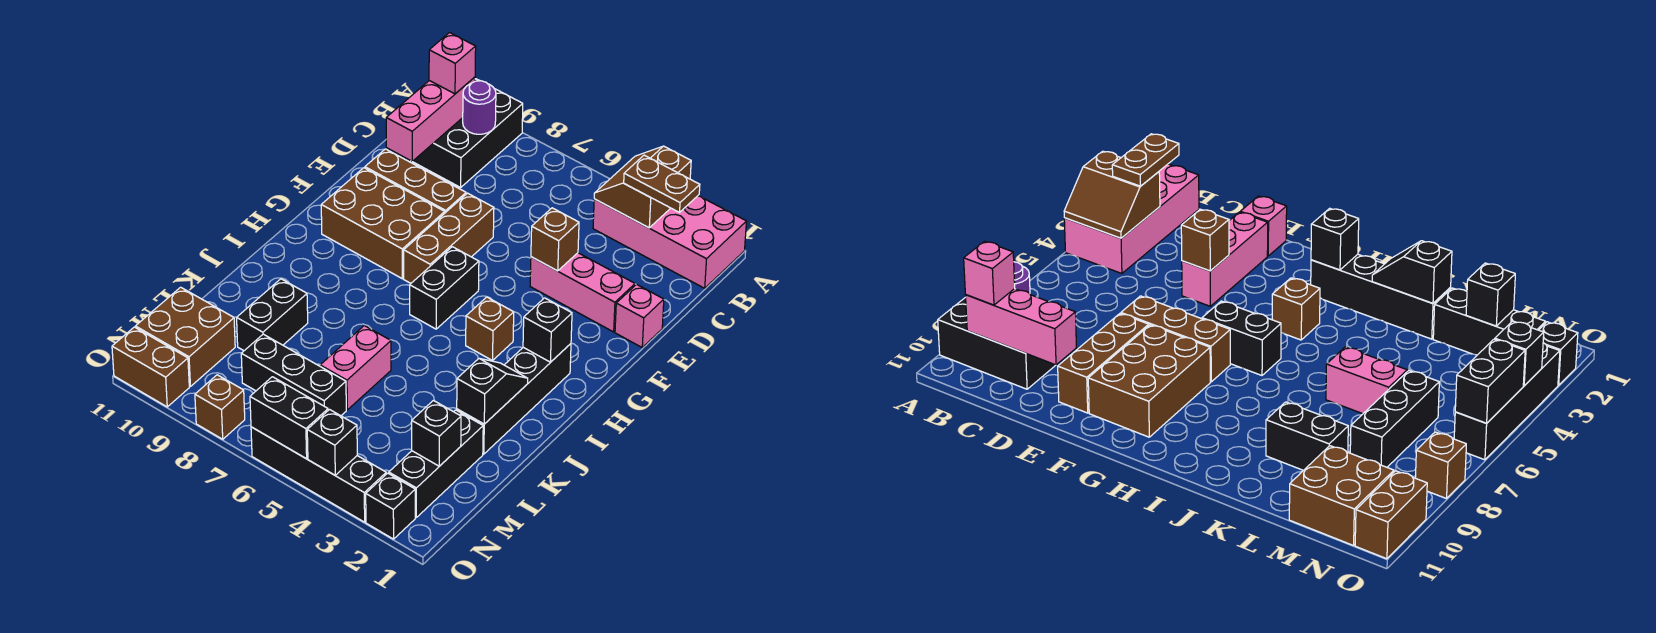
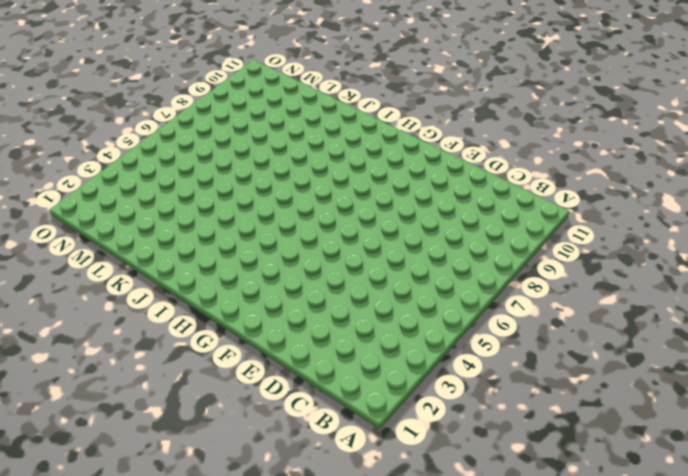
none -> pink 2x4 brick [593,196,747,288]
none -> black 2x3 brick [412,79,523,187]
none -> pink 1x1 brick [615,284,664,347]
none -> pink 1x3 brick [530,253,635,332]

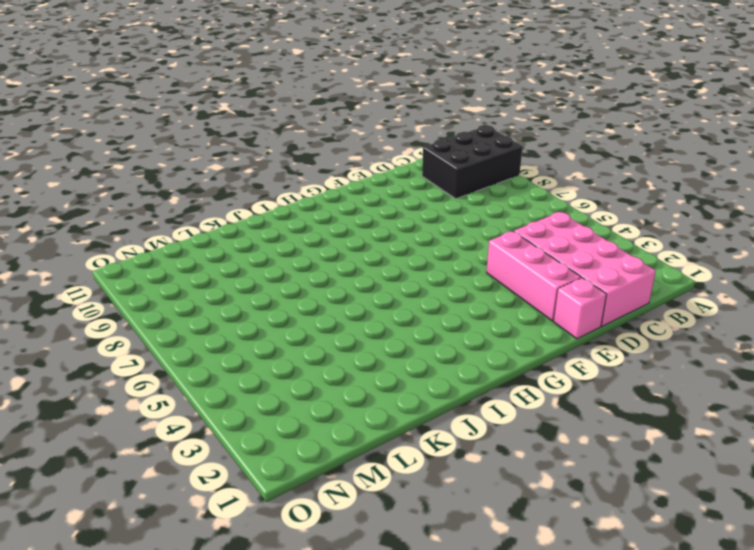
pink 2x4 brick [514,212,656,326] -> pink 2x4 brick moved to [593,196,747,288]
none -> brown 1x3 brick [404,193,494,283]
none -> brown 1x3 brick [365,149,466,213]
none -> brown 2x3 brick [321,168,445,279]
none -> black 1x2 brick [410,247,479,329]

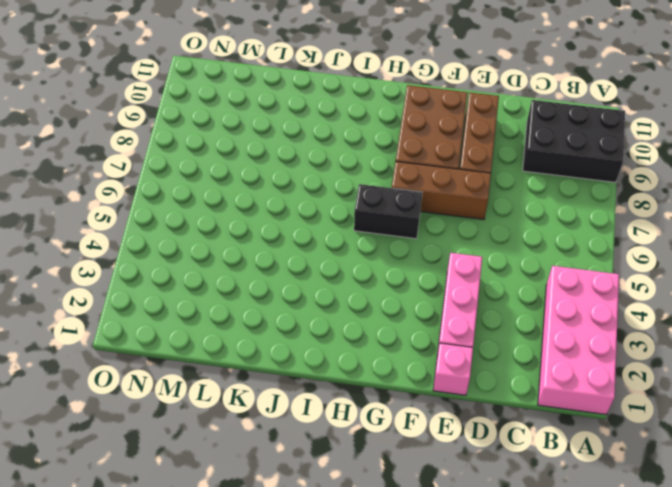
none -> black 1x4 brick [457,344,571,454]
none -> brown 1x1 brick [466,297,514,361]
none -> pink 1x2 brick [320,326,391,410]
none -> black 1x2 brick [237,279,308,351]

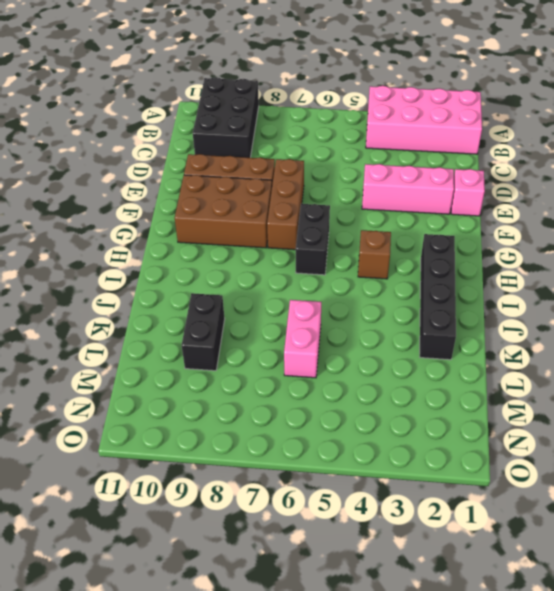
none -> black 1x3 brick [389,410,483,517]
none -> black 1x3 brick [241,334,346,416]
none -> brown 2x2 brick [135,287,235,386]
none -> black 1x1 brick [366,473,415,539]

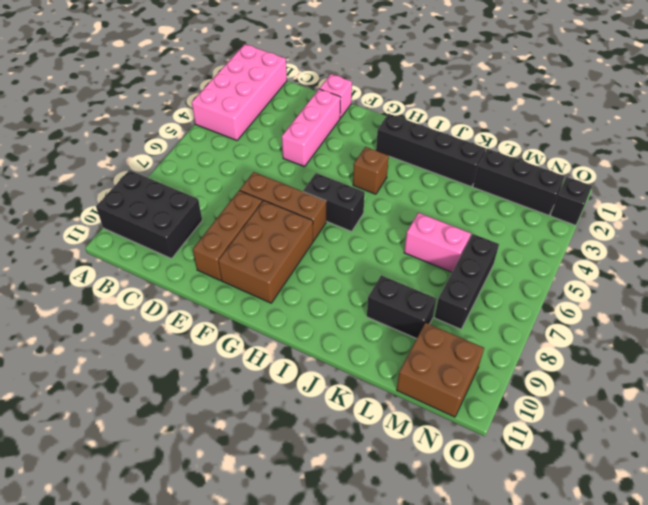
none -> black 1x4 brick [251,427,386,522]
none -> brown 1x1 brick [195,375,245,439]
none -> brown 1x2 brick [112,327,189,407]
none -> brown 2x2 slope [594,146,691,228]

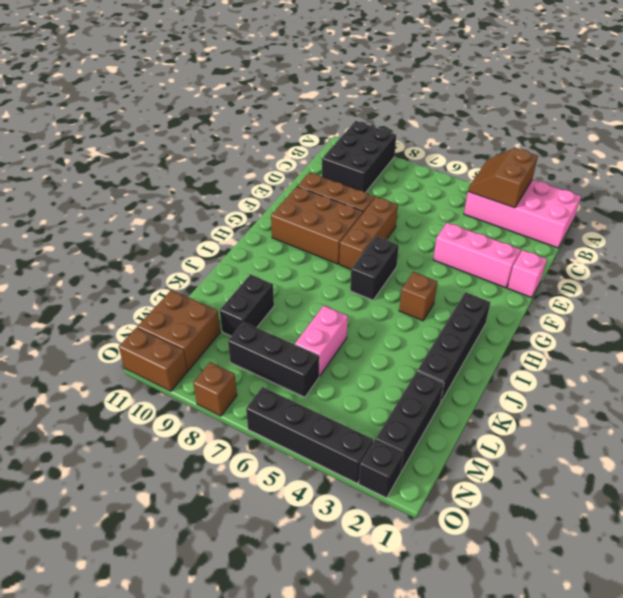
none -> purple 1x1 round brick [463,81,496,134]
none -> pink 1x3 brick [386,77,475,161]
none -> brown 1x1 brick [531,208,579,271]
none -> black 1x1 brick [523,298,572,362]

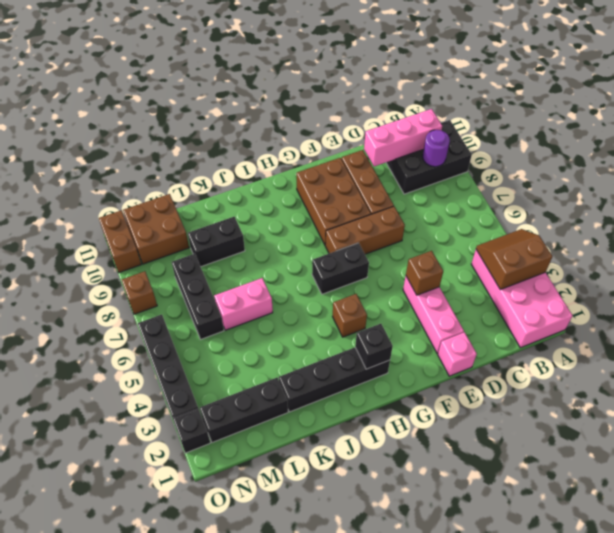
none -> black 1x2 slope [457,359,528,424]
none -> black 1x1 brick [412,401,461,466]
none -> black 1x1 brick [307,410,357,475]
none -> black 1x2 brick [250,377,328,459]

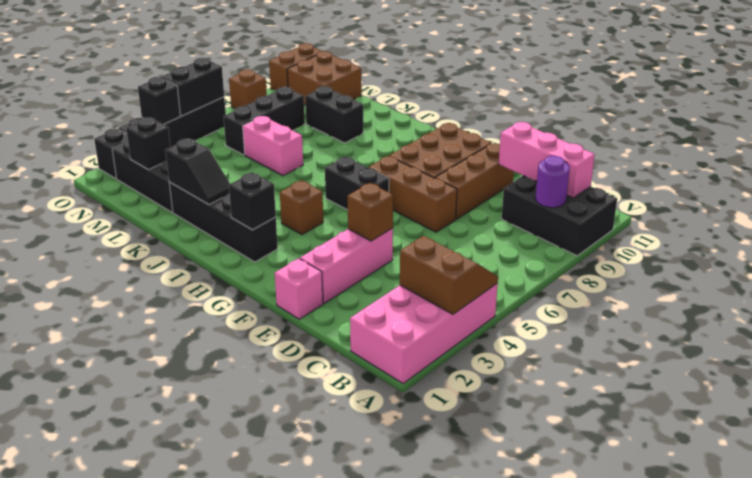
none -> brown 1x2 plate [624,155,700,212]
none -> pink 1x1 brick [429,33,476,94]

